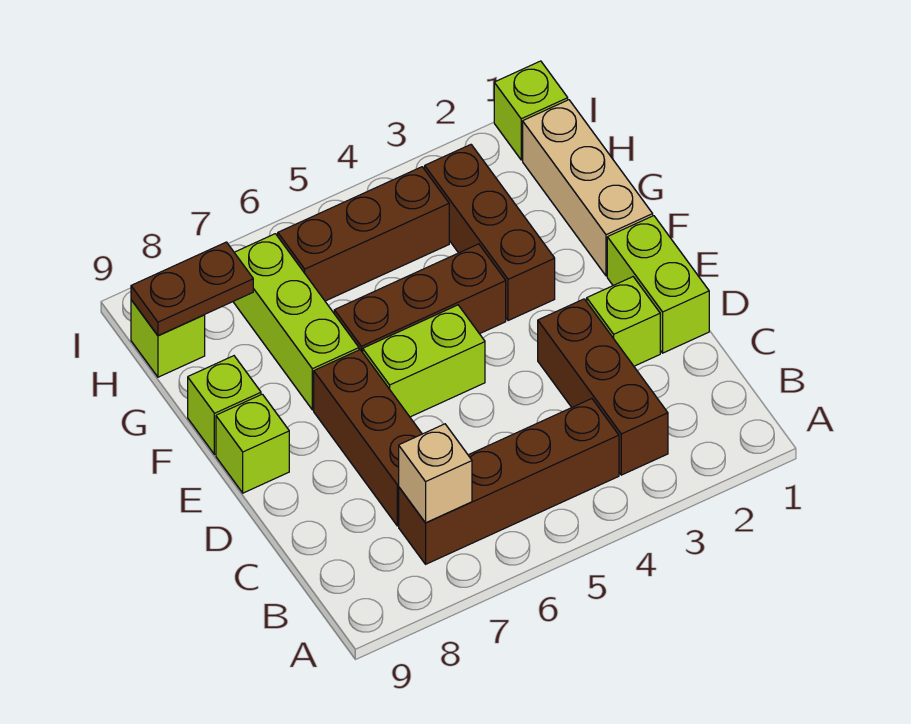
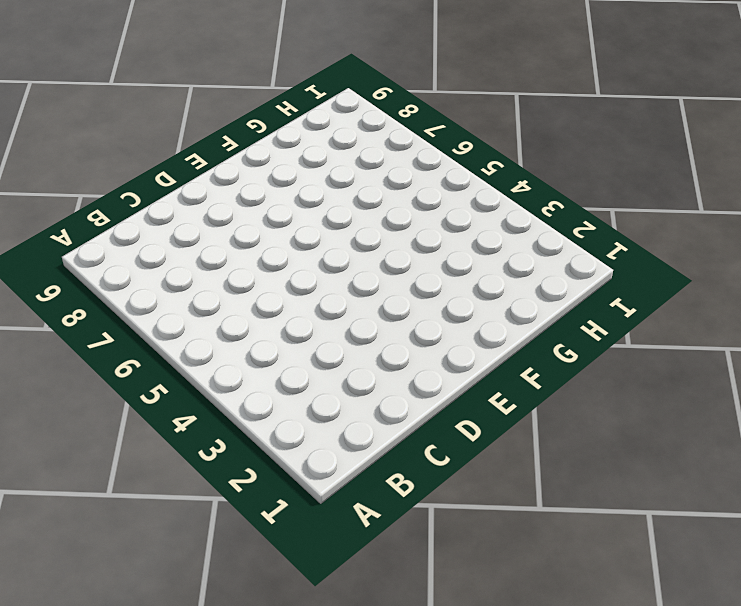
none -> brown 1x3 brick [538,299,668,475]
none -> brown 1x4 brick [399,399,619,564]
none -> brown 1x3 brick [314,350,422,526]

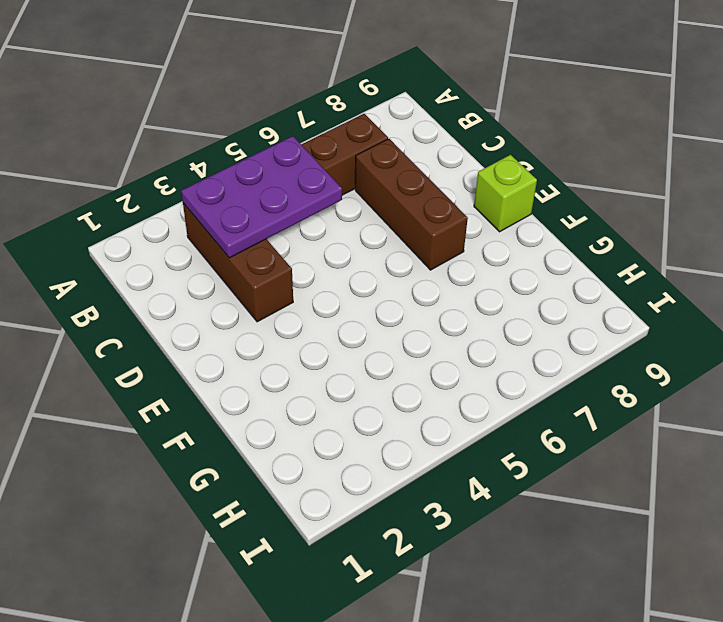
purple 2x3 plate [181,136,342,258] -> none
none -> lime 1x2 brick [607,216,709,353]
none -> lime 1x1 brick [587,277,660,366]
none -> lime 1x2 brick [363,305,485,417]

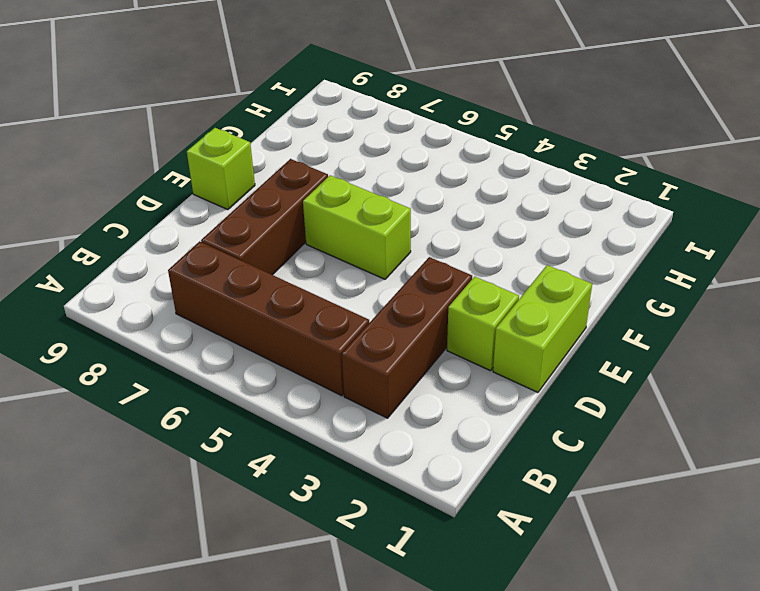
none -> tan 1x3 brick [523,100,653,276]
none -> brown 1x3 brick [425,145,555,321]
none -> brown 1x3 brick [334,244,506,352]

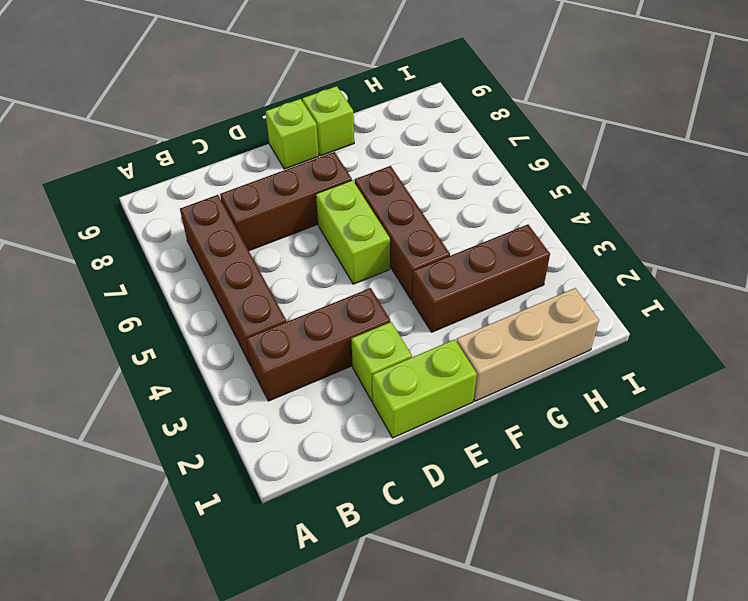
none -> lime 1x3 brick [233,234,359,410]
none -> brown 1x3 brick [278,167,449,301]
none -> lime 1x1 brick [131,300,205,377]

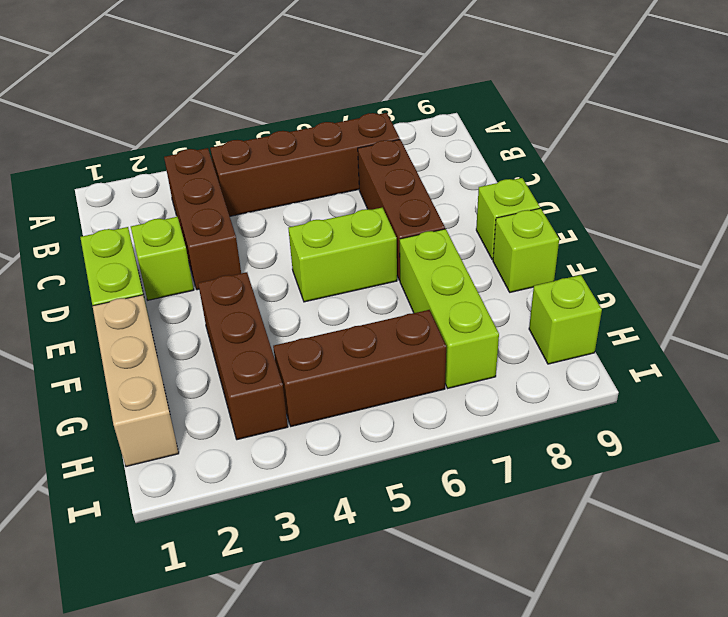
none -> brown 1x3 brick [334,244,506,352]
none -> lime 1x1 brick [494,61,568,160]
none -> tan 1x1 brick [399,424,472,523]

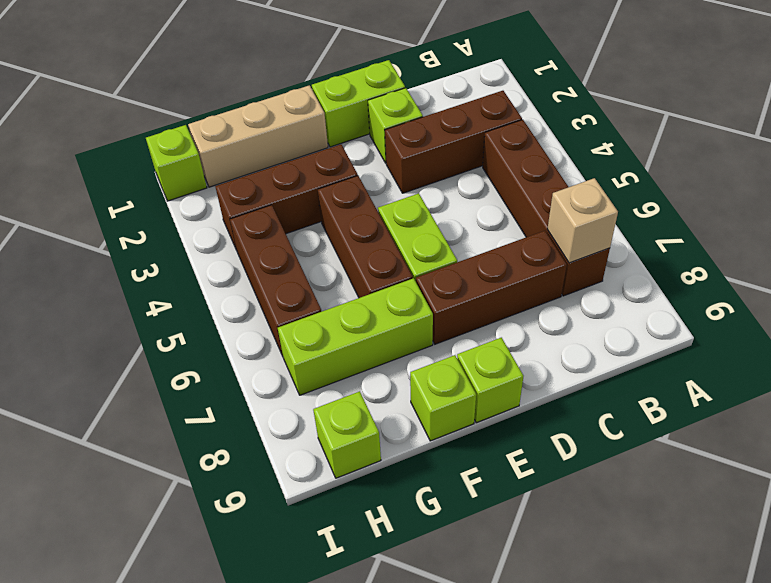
none -> brown 1x2 plate [131,242,253,336]

